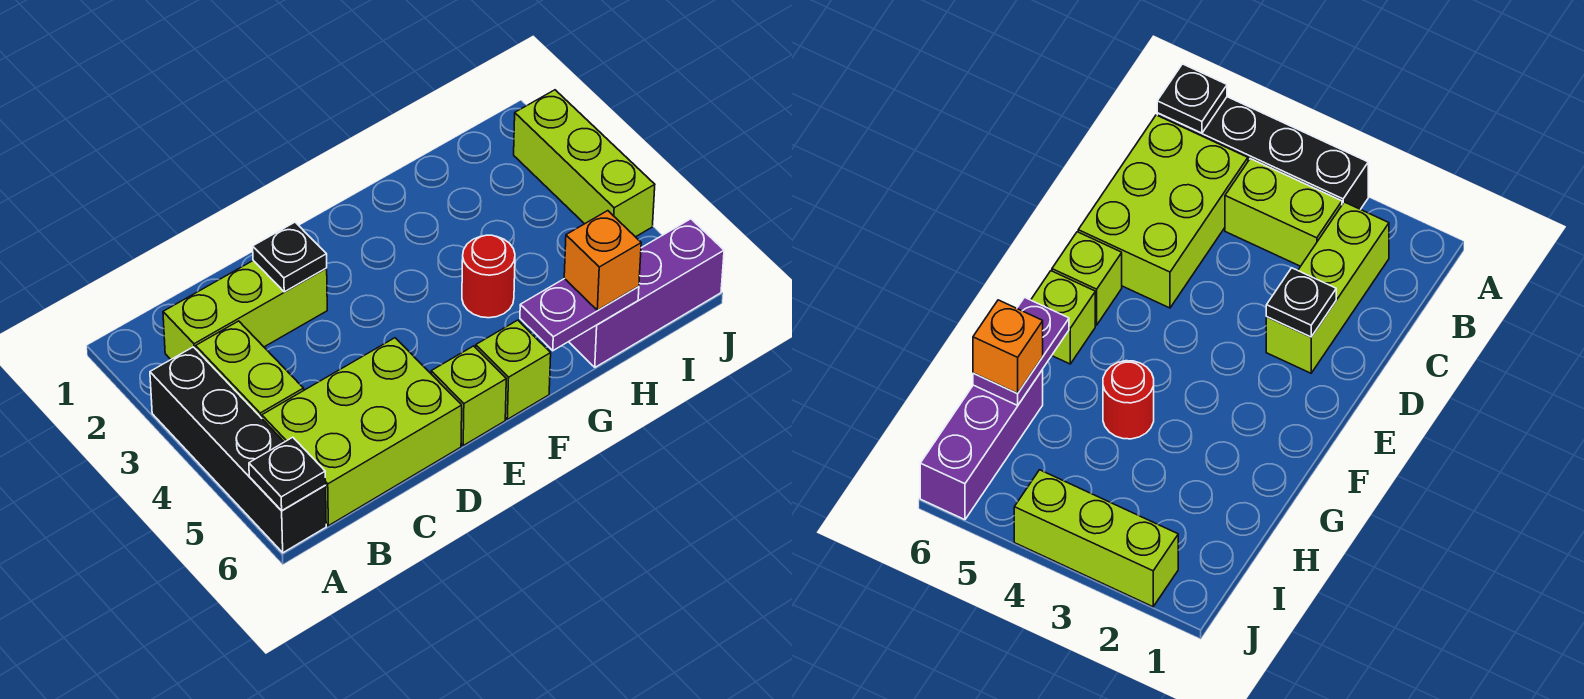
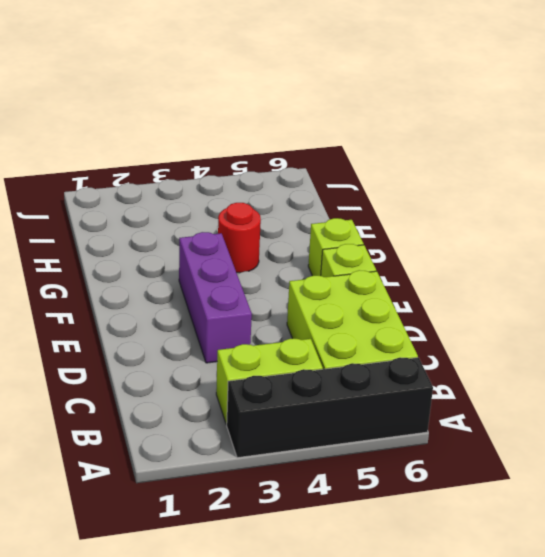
purple 1x3 brick [179,232,252,363] -> purple 1x3 brick moved to [569,219,724,367]
none -> lime 1x3 brick [163,261,327,359]
none -> lime 1x3 brick [514,90,655,237]
none -> black 1x1 plate [249,437,326,511]

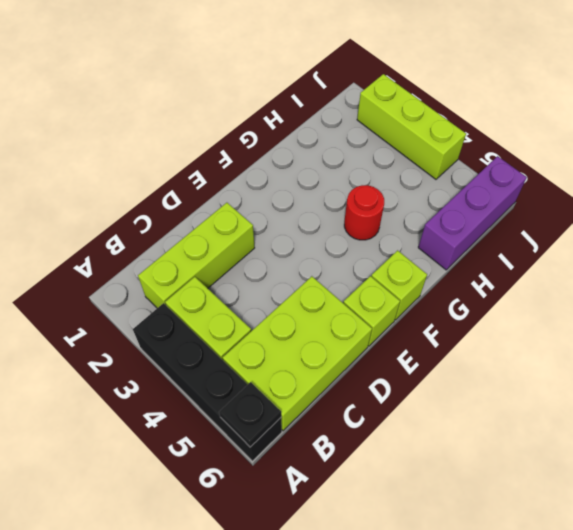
none -> black 1x1 plate [253,222,327,292]
none -> purple 1x2 plate [520,279,639,351]
none -> orange 1x1 brick [564,211,641,310]

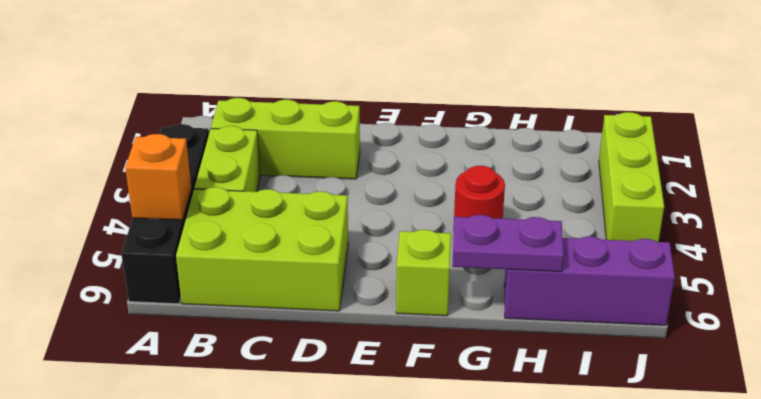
orange 1x1 brick [125,134,191,220] -> orange 1x1 brick moved to [564,211,641,310]
none -> lime 1x1 brick [431,346,506,446]
none -> black 1x1 plate [249,437,326,511]
none -> black 1x1 plate [253,222,327,292]

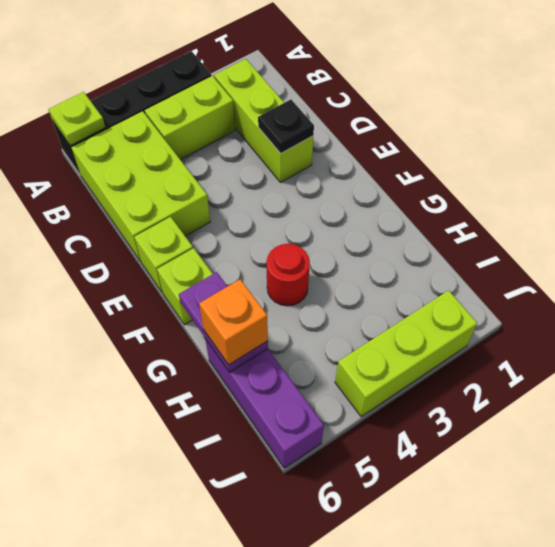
lime 1x1 plate [48,92,105,146] -> black 1x1 plate [249,437,326,511]

